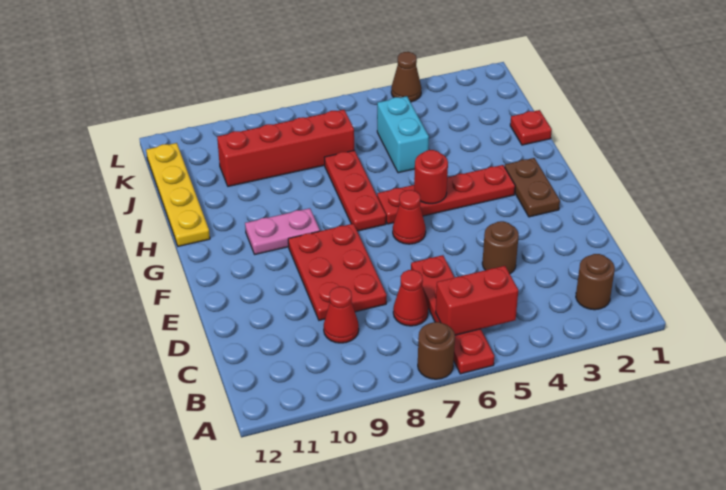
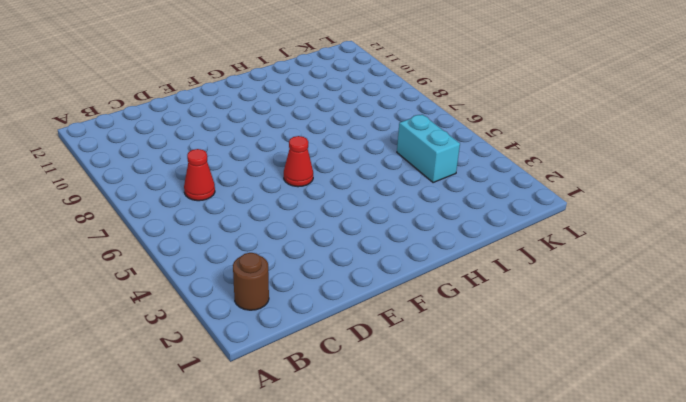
cyan 1x2 brick [397,114,460,183] -> cyan 1x2 brick turned to [377,96,429,173]
none -> red 1x4 plate [411,255,494,374]
none -> brown 1x1 round brick [418,322,455,379]
none -> red 1x1 cone [324,287,359,343]

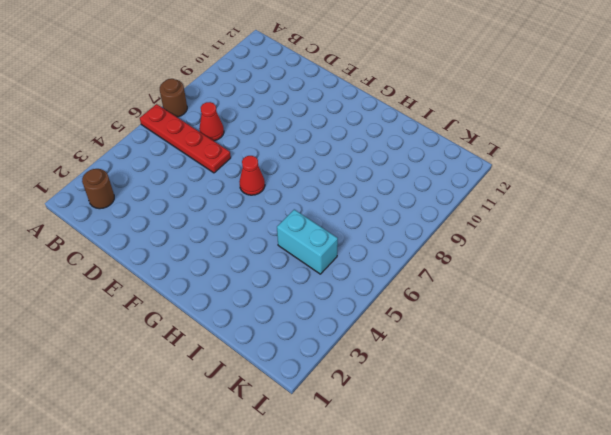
none -> red 1x1 cone [324,287,359,343]
none -> brown 1x1 round brick [482,221,519,274]
none -> red 2x3 plate [288,224,387,320]

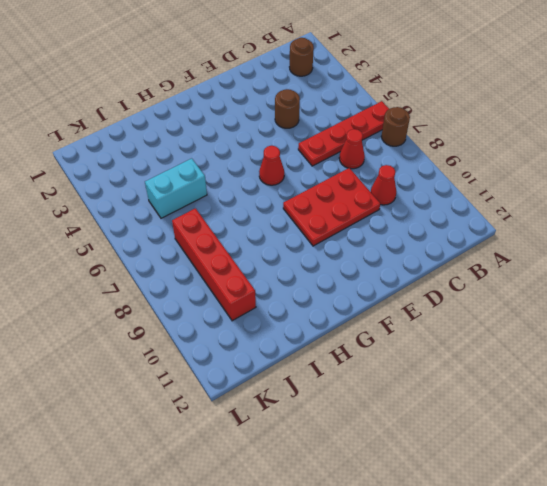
none -> brown 1x2 plate [505,158,560,217]
none -> red 1x4 plate [377,165,515,224]
none -> red 1x3 plate [325,150,386,231]

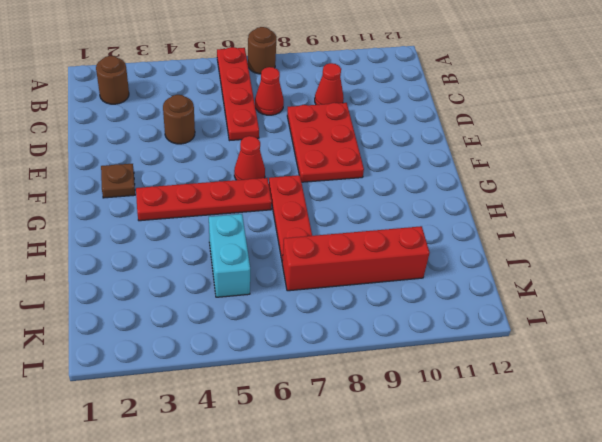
brown 1x1 plate [101,164,135,198] -> brown 1x2 plate [505,158,560,217]
none -> pink 1x2 plate [245,208,320,254]
none -> yellow 1x4 plate [146,143,210,246]
none -> red 1x1 plate [510,110,552,145]

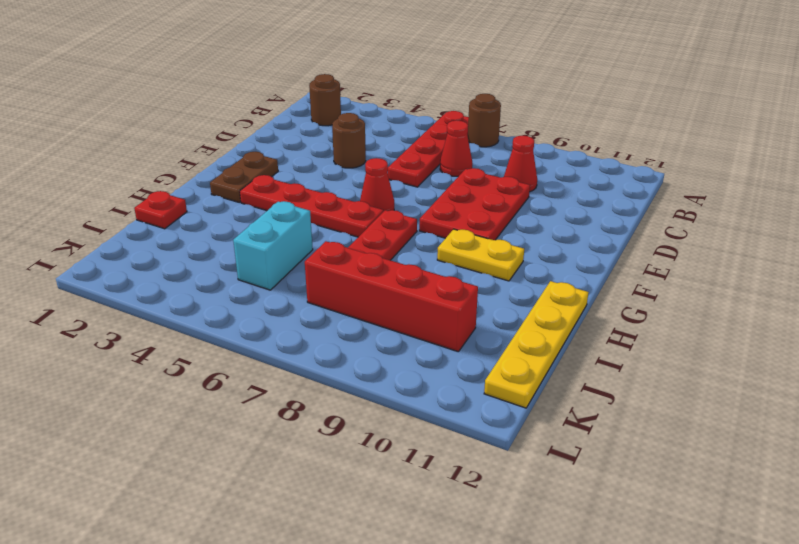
yellow 1x2 plate [437,229,524,281] -> pink 1x2 plate [245,208,320,254]
none -> brown 1x1 cone [391,52,422,102]
none -> red 1x2 brick [436,266,518,335]
none -> red 1x1 round brick [414,150,448,204]

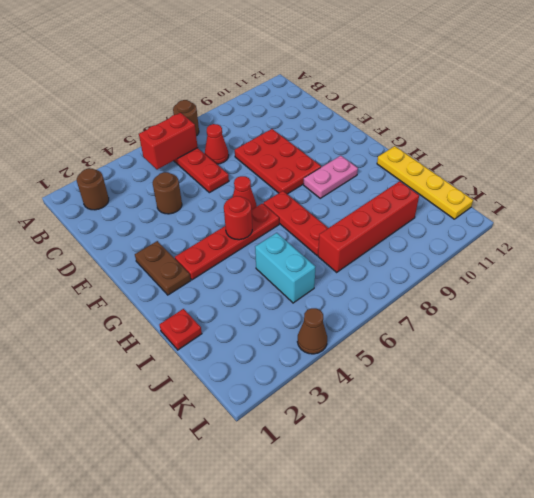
none -> red 1x1 cone [324,287,359,343]

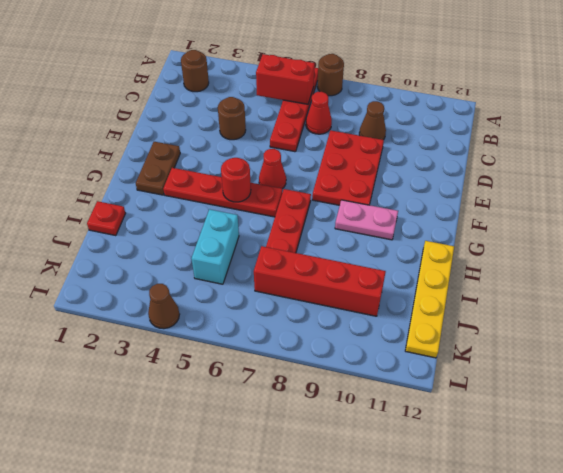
brown 1x1 cone [359,101,386,140] -> red 1x1 cone [324,287,359,343]

